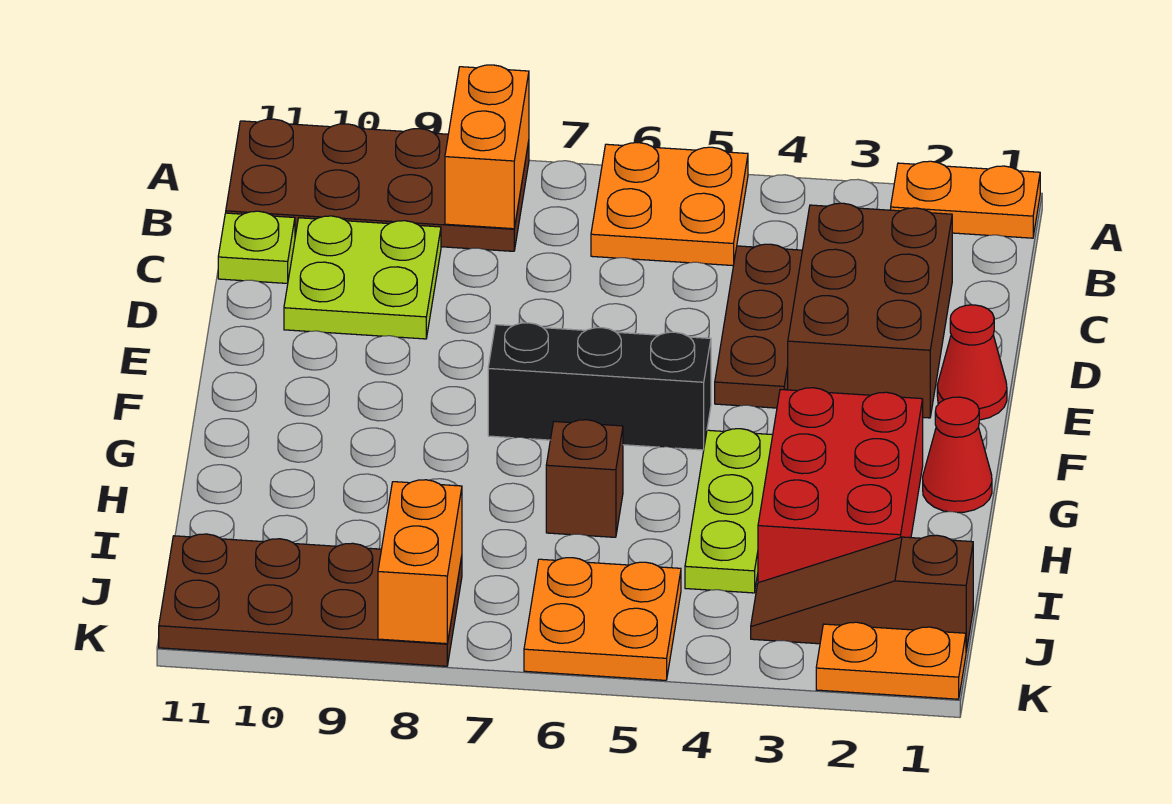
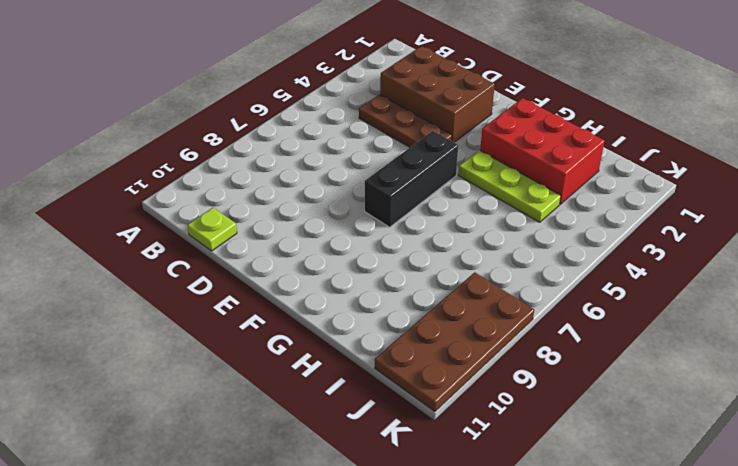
none -> orange 1x2 plate [891,161,1040,238]
none -> orange 2x2 plate [591,143,748,266]
none -> brown 2x4 plate [226,119,529,251]

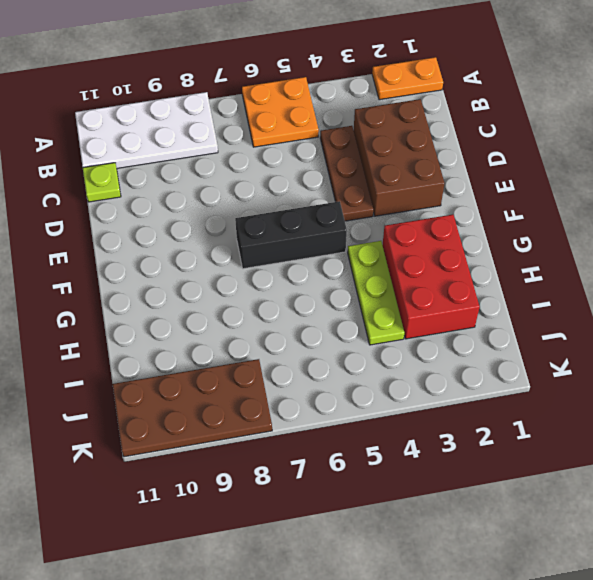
white 2x4 plate [75,92,218,168] -> brown 2x4 plate [226,119,529,251]
none -> lime 2x2 plate [284,216,441,339]
none -> red 1x1 cone [937,305,1007,420]
none -> red 1x1 cone [923,397,992,513]

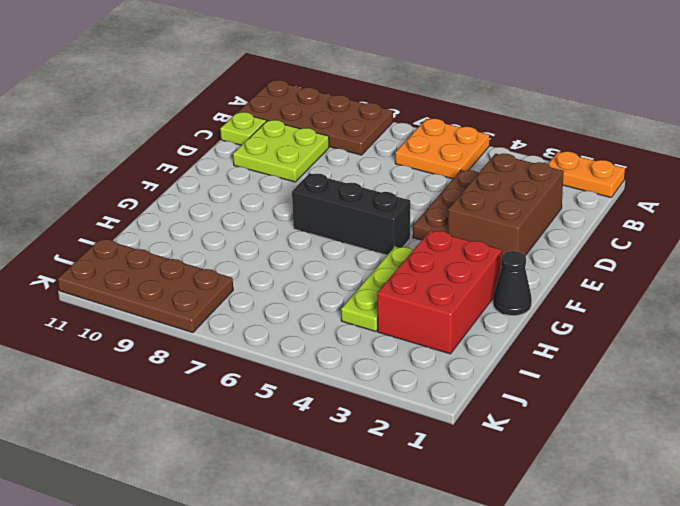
black 1x1 cone [493,251,532,316] -> red 1x1 cone [923,397,992,513]
none -> red 1x1 cone [937,305,1007,420]
none -> brown 1x1 brick [546,420,623,537]
none -> brown 1x3 slope [751,535,973,651]

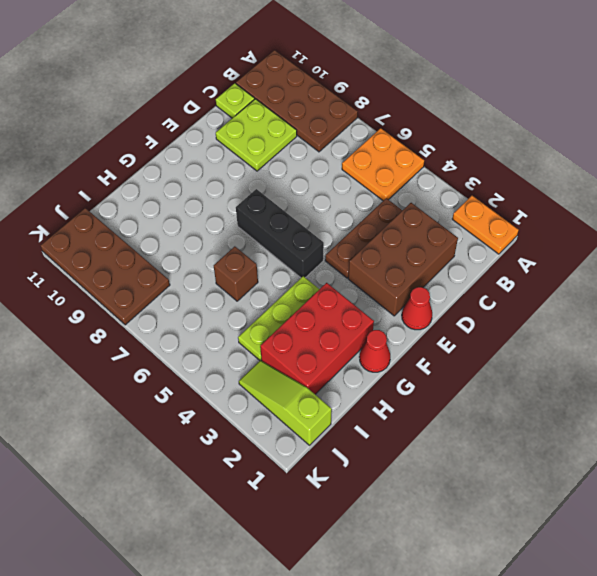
lime 1x3 slope [239,360,332,445] -> brown 1x3 slope [751,535,973,651]
none -> orange 2x2 plate [524,558,681,680]
none -> orange 1x2 plate [816,622,966,699]
none -> orange 1x2 brick [445,65,529,229]

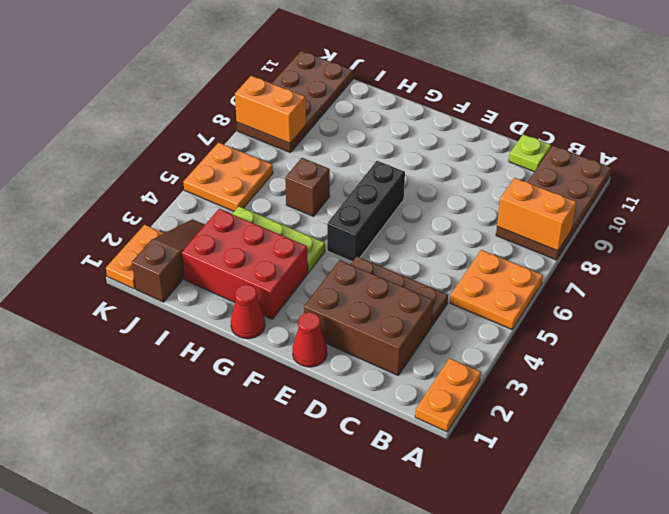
none -> lime 2x2 plate [284,216,441,339]

